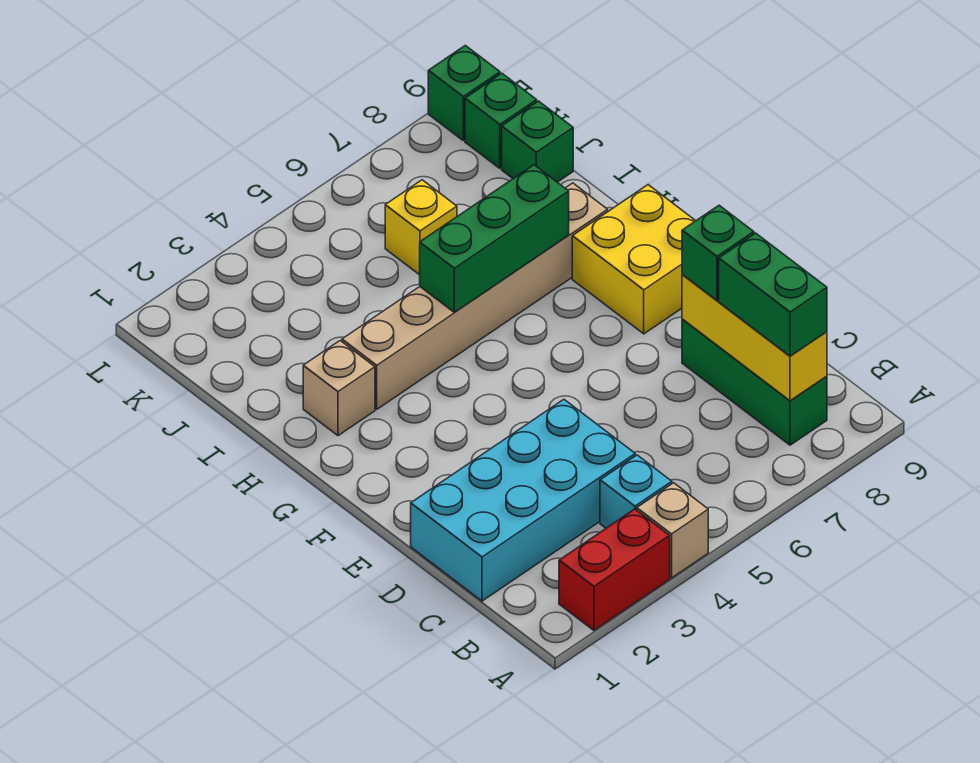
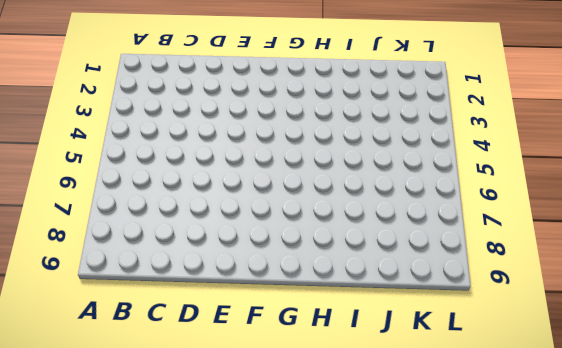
none -> red 1x2 brick [559,509,670,630]
none -> tan 1x1 brick [637,483,708,578]
none -> cyan 1x1 brick [600,455,672,528]

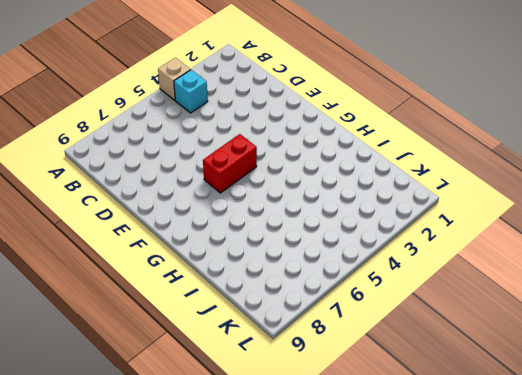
red 1x2 brick [203,134,257,193] -> red 1x2 brick moved to [559,509,670,630]
none -> green 1x3 brick [682,319,827,445]
none -> cyan 2x4 brick [411,399,635,601]
none -> yellow 2x2 brick [572,185,695,334]

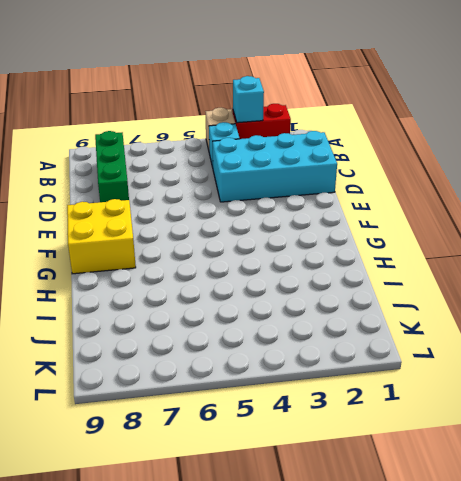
cyan 1x1 brick [233,76,264,123] -> none
none -> tan 1x1 brick [303,341,375,436]
none -> tan 1x6 brick [342,183,608,409]
none -> yellow 1x1 brick [385,180,457,275]

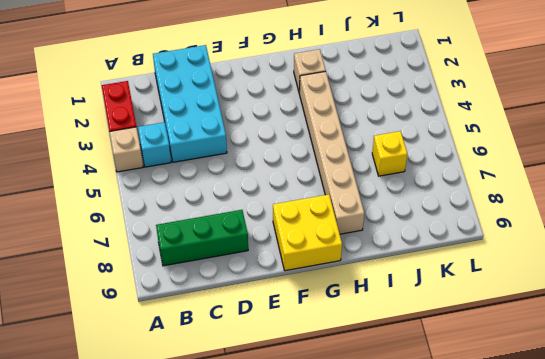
none -> green 1x1 brick [502,101,573,182]
none -> green 1x1 brick [465,73,537,168]
none -> green 1x1 brick [428,45,500,140]

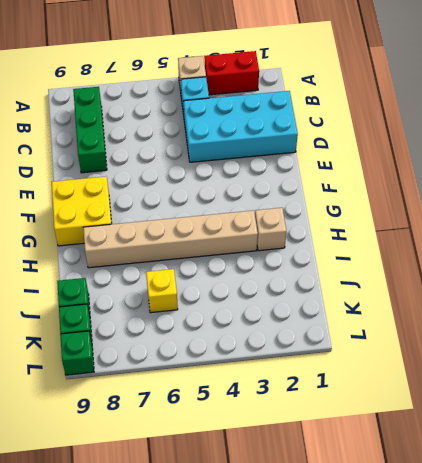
none -> yellow 1x3 brick [682,275,827,401]
none -> green 1x3 brick [420,165,569,312]
none -> green 1x2 brick [719,233,827,356]

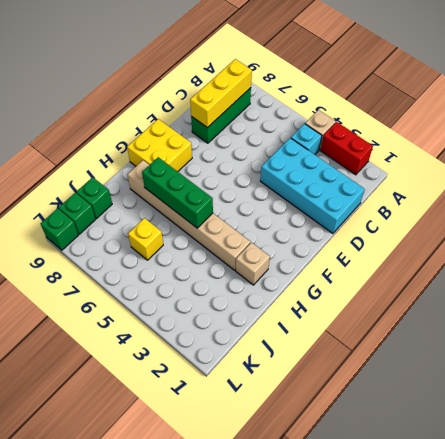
none -> green 1x2 brick [719,233,827,356]
none -> green 1x1 brick [682,205,754,300]

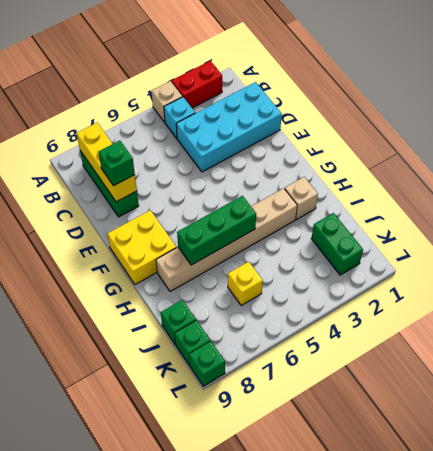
green 1x2 brick [311,213,363,275] -> green 1x2 brick moved to [719,233,827,356]

